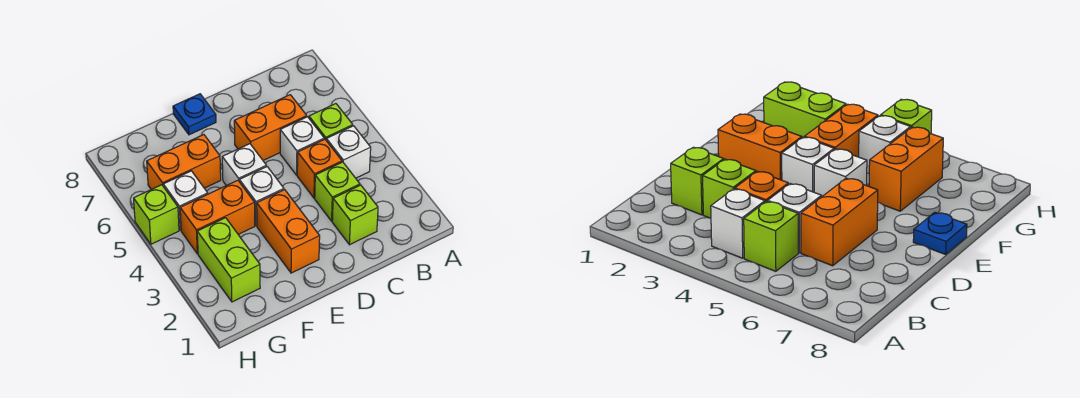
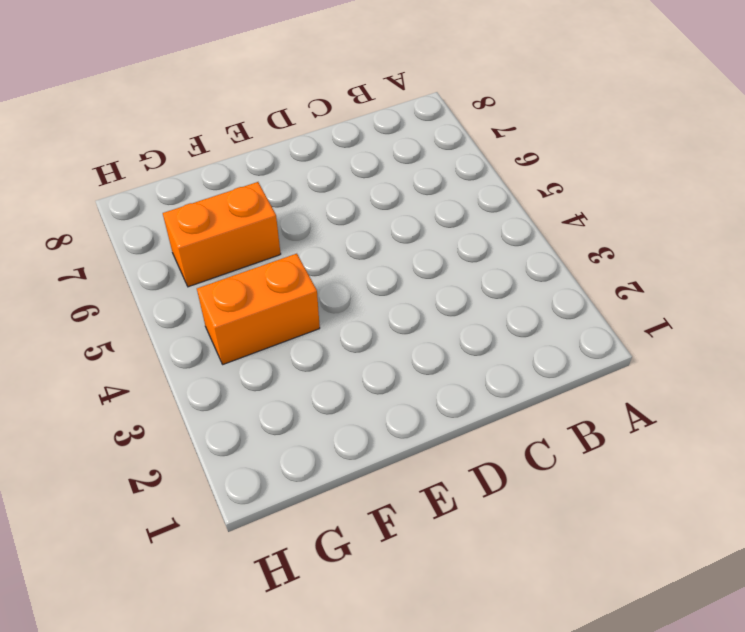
none -> white 1x1 brick [326,126,371,178]
none -> lime 1x1 brick [309,104,353,140]
none -> lime 1x1 brick [332,185,378,245]

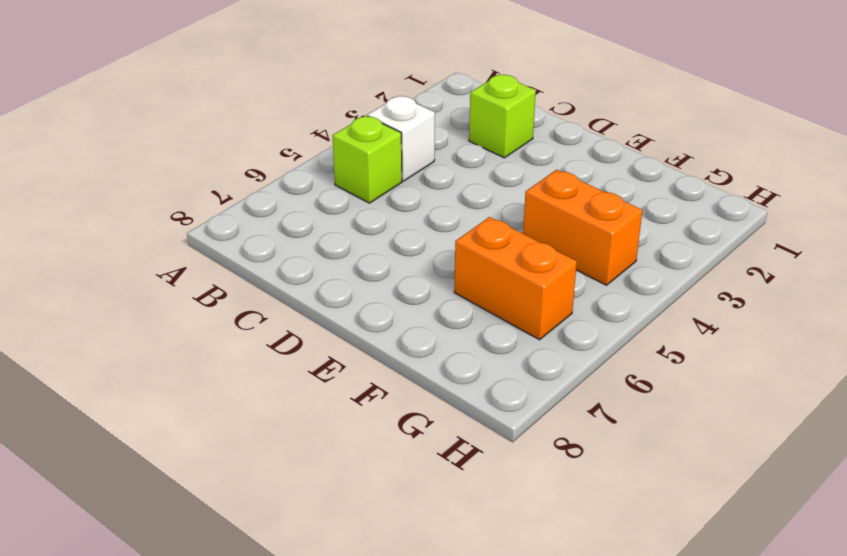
none -> lime 1x1 brick [315,162,360,221]
none -> orange 1x1 brick [297,139,342,198]
none -> white 1x1 brick [280,117,324,175]

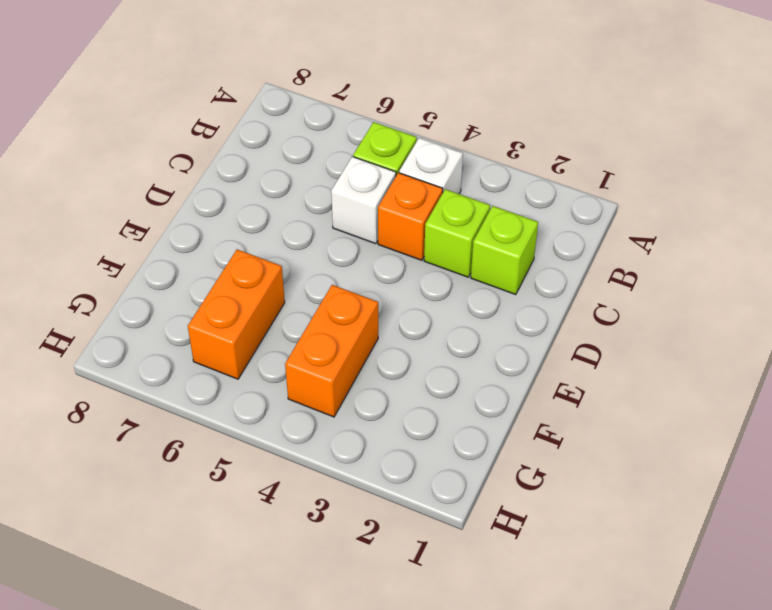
none -> orange 1x2 brick [234,95,307,160]
none -> orange 1x2 brick [257,190,320,273]
none -> white 1x1 brick [239,167,284,226]

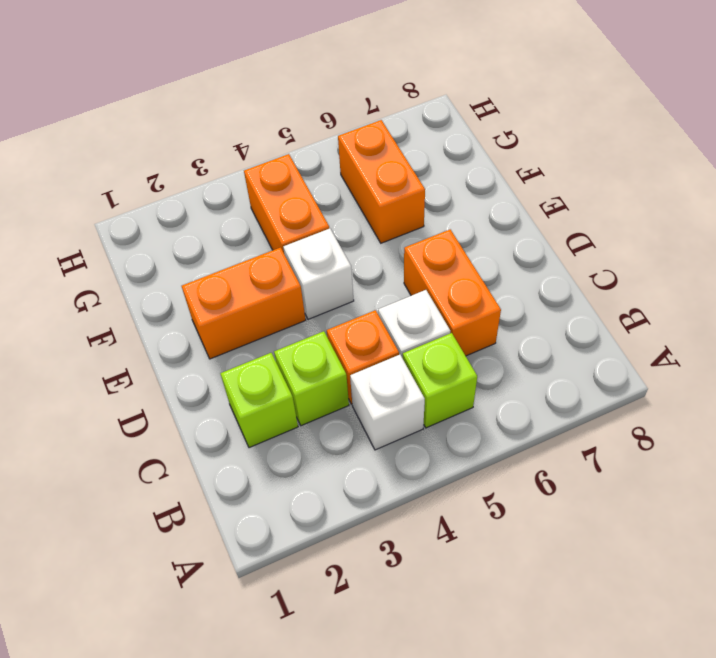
none -> white 1x1 brick [222,144,266,186]
none -> blue 1x1 plate [173,94,216,135]
none -> lime 1x2 brick [197,218,260,302]

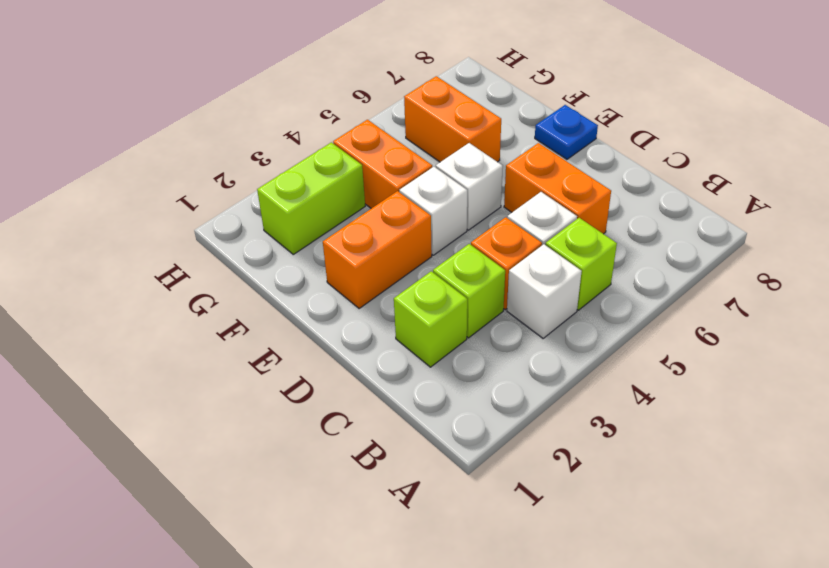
none -> white 1x1 brick [163,171,208,230]
none -> lime 1x1 brick [134,185,179,244]

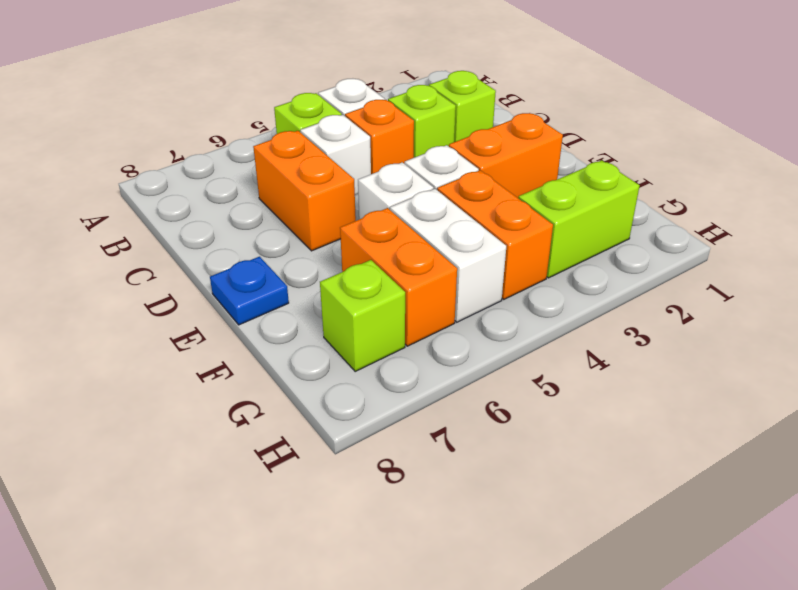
white 1x2 brick [390,189,506,322] -> white 1x1 brick [163,171,208,230]
lime 1x1 brick [320,260,405,371] -> lime 1x1 brick moved to [134,185,179,244]

